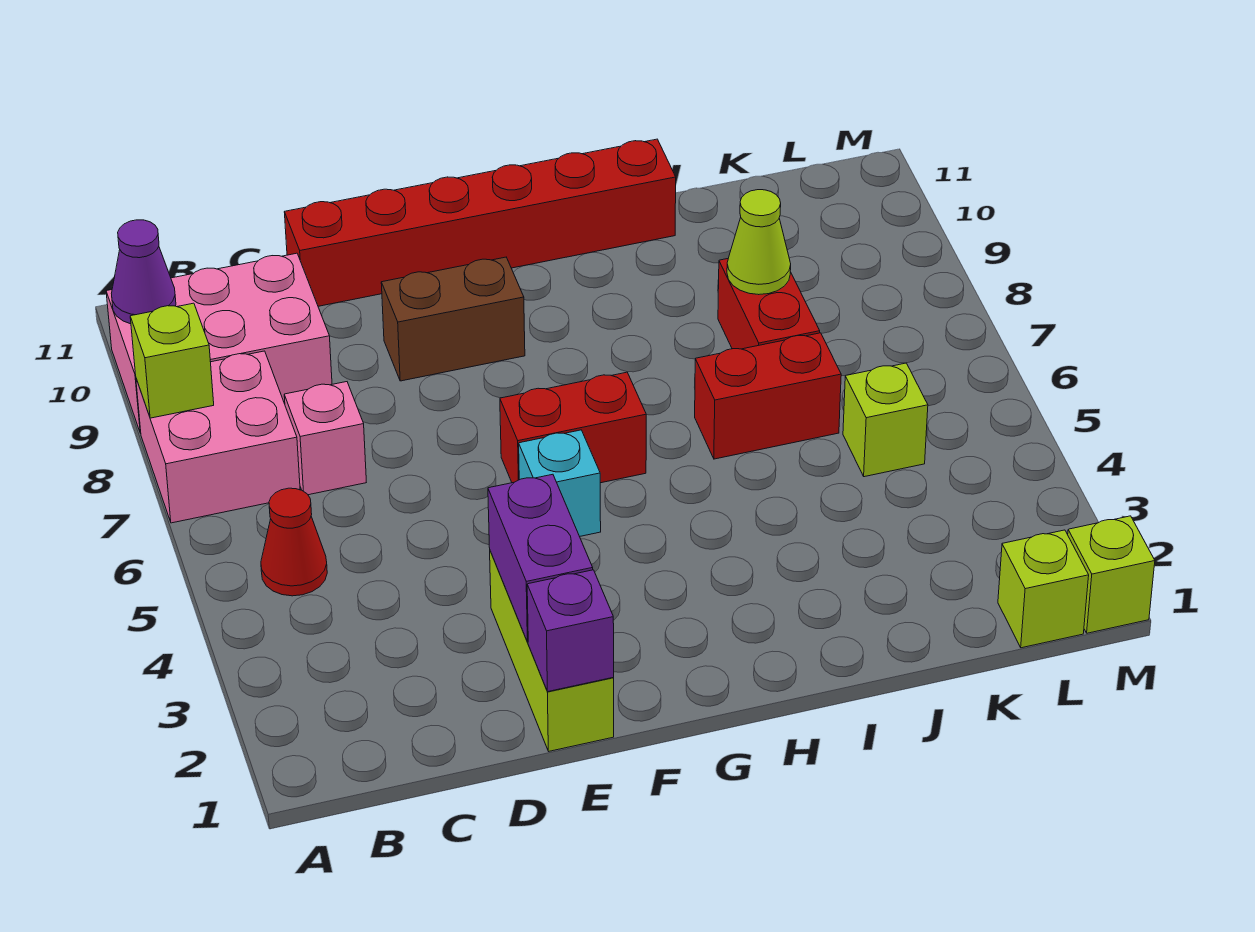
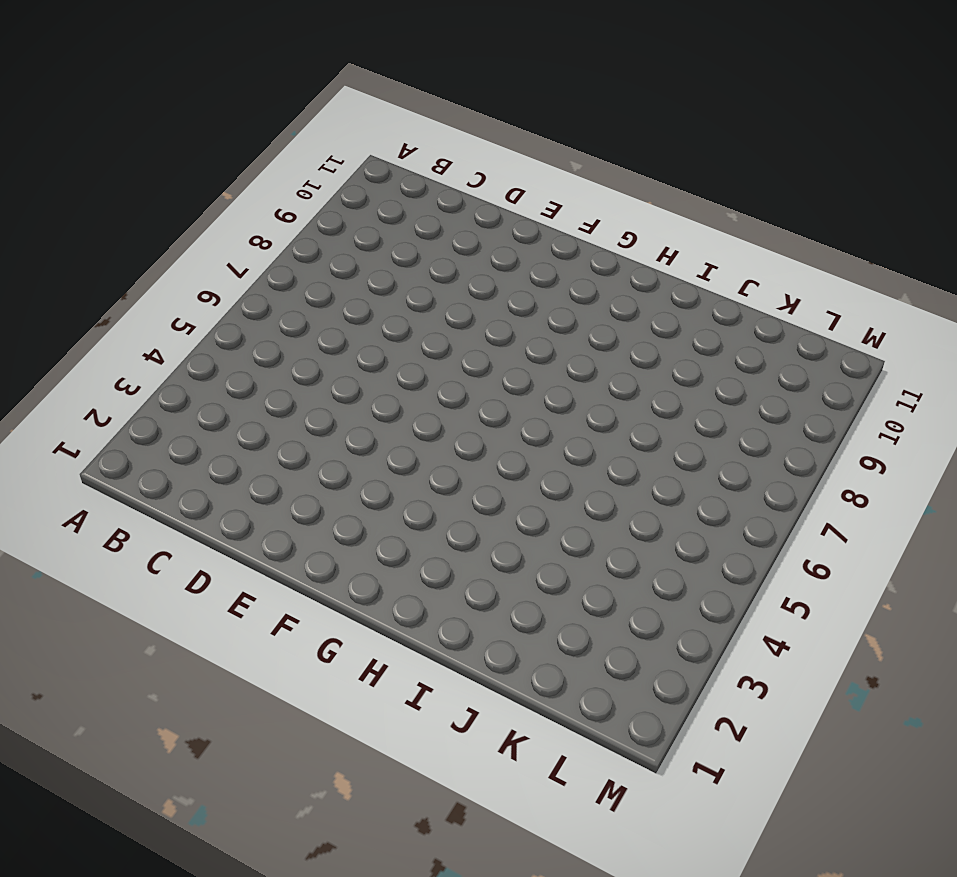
none -> pink 2x2 brick [136,351,300,523]
none -> pink 2x3 brick [106,253,332,433]
none -> red 1x1 cone [261,488,327,596]

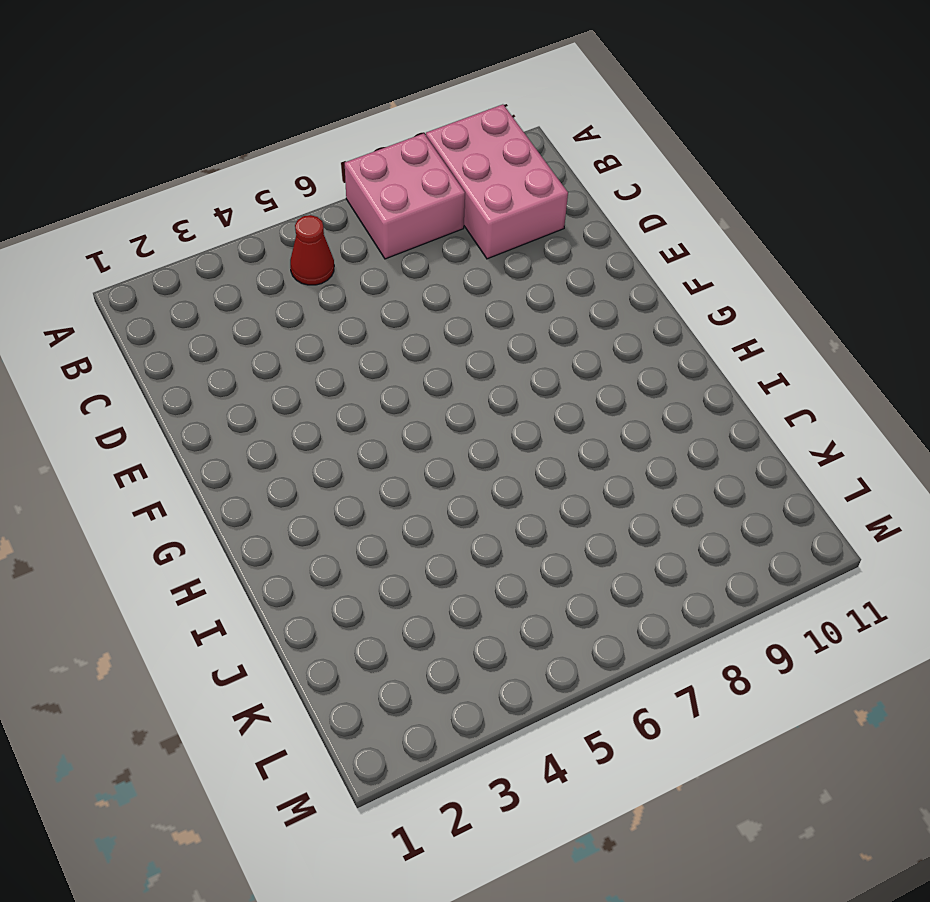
none -> pink 1x1 brick [284,382,366,495]
none -> red 1x6 brick [284,139,676,306]
none -> lime 1x3 brick [490,551,614,751]

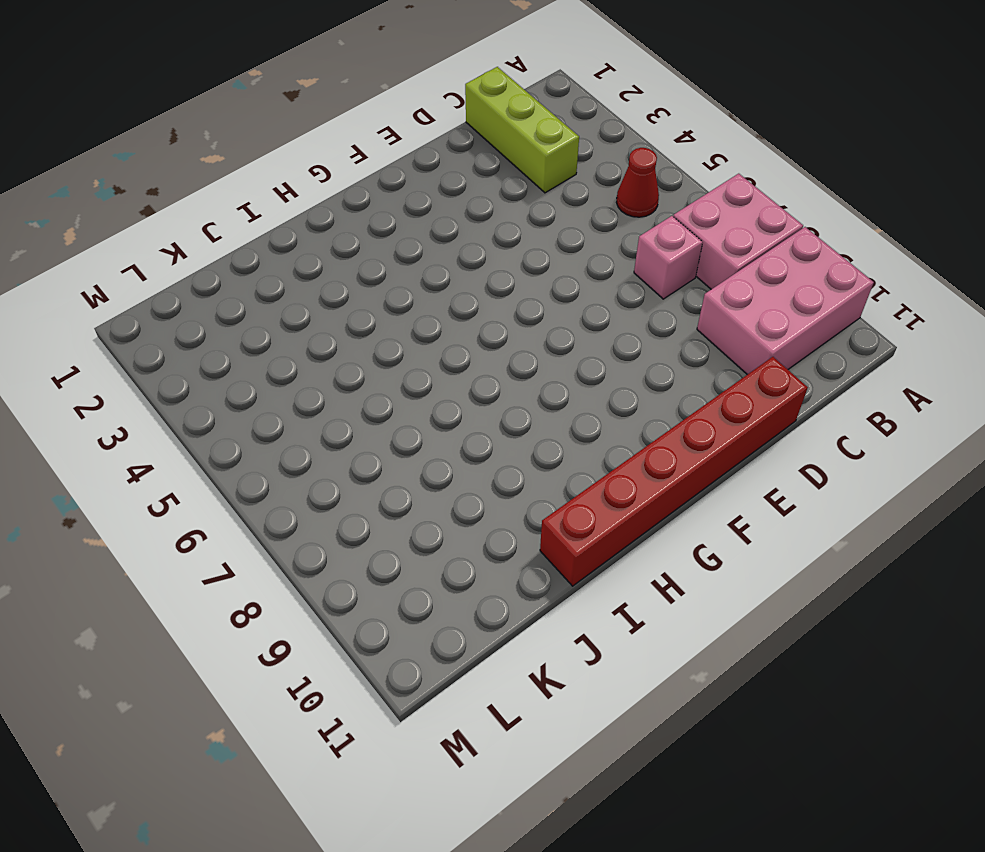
lime 1x3 brick [465,67,579,193] -> lime 1x3 brick moved to [490,551,614,751]
none -> brown 1x2 brick [381,257,525,381]
none -> cyan 1x1 brick [519,430,601,537]
none -> red 1x2 brick [500,372,646,483]

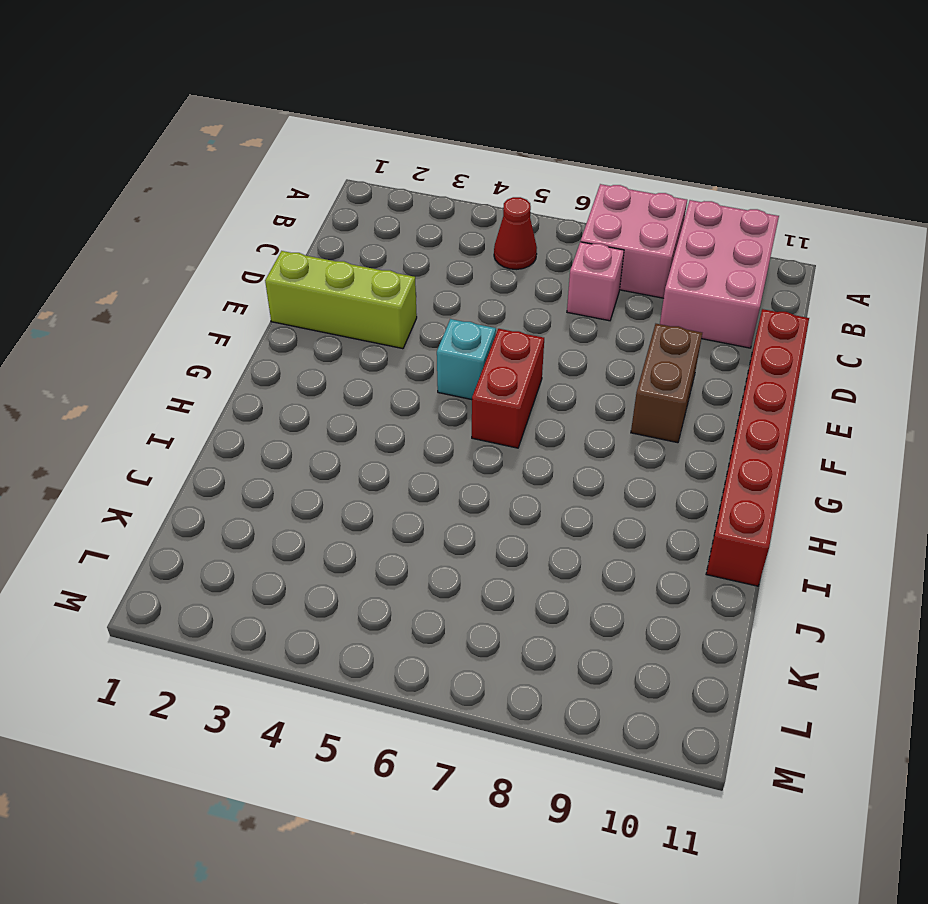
none -> red 1x2 brick [695,333,841,459]
none -> red 1x2 brick [718,259,820,349]
none -> lime 1x1 brick [843,363,928,477]

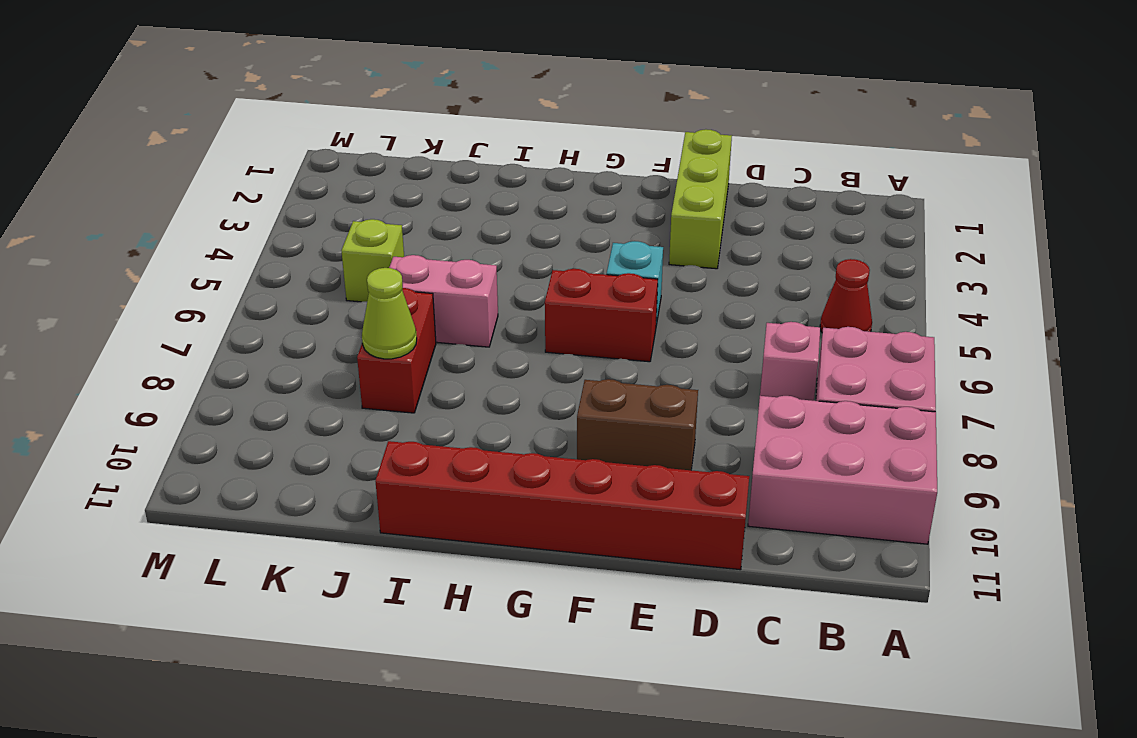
pink 1x2 brick [389,255,498,347] -> red 1x2 brick [695,333,841,459]
none -> lime 1x1 brick [998,530,1089,648]
none -> lime 1x1 brick [1068,516,1155,633]
none -> lime 1x1 brick [130,303,214,418]

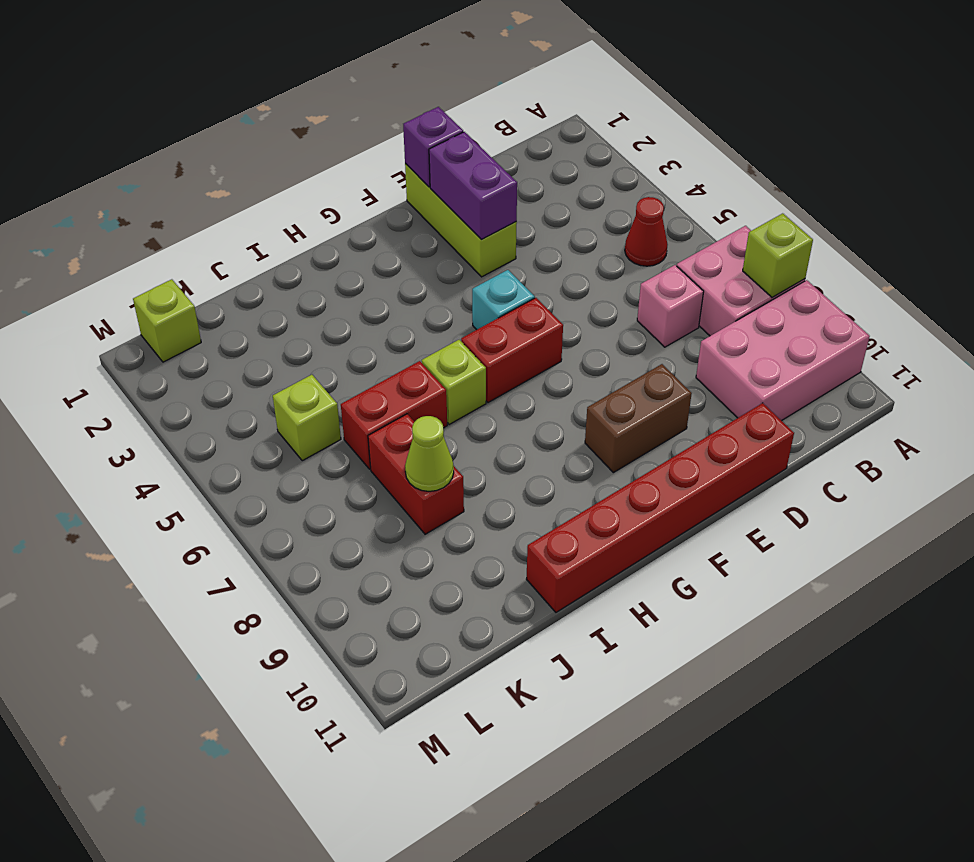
lime 1x1 brick [422,340,486,424] -> lime 1x1 brick moved to [1068,516,1155,633]
none -> purple 1x1 cone [111,220,176,324]

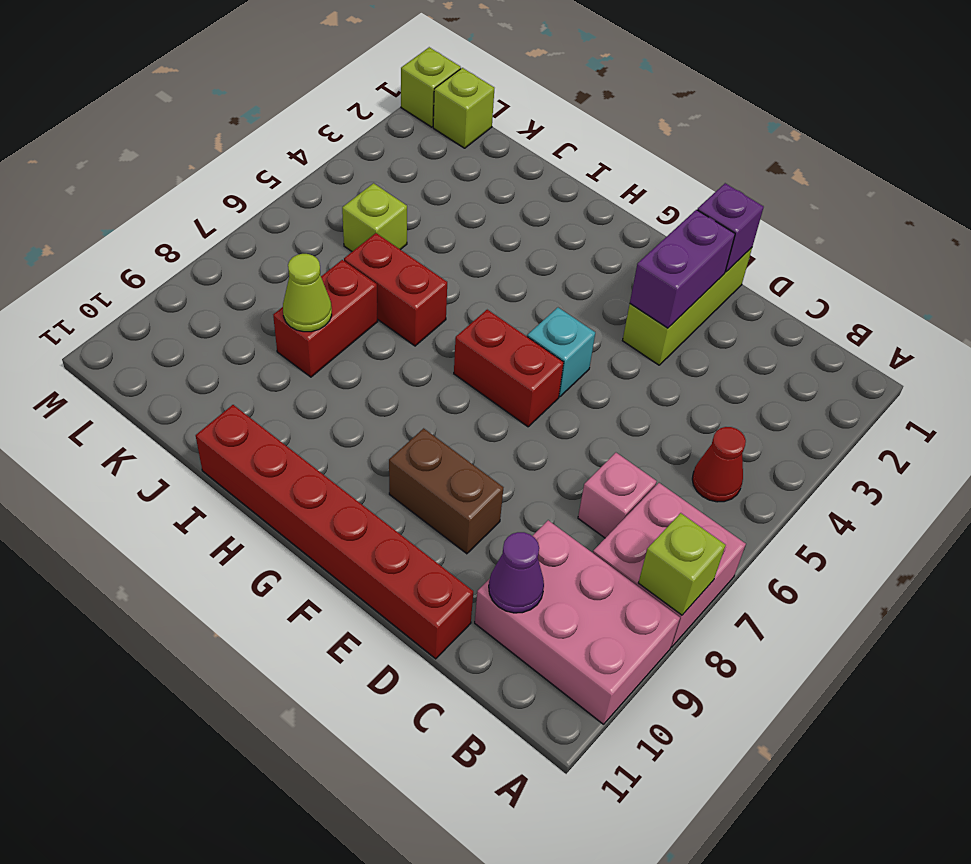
purple 1x1 cone [489,532,544,613] -> purple 1x1 cone moved to [111,220,176,324]

